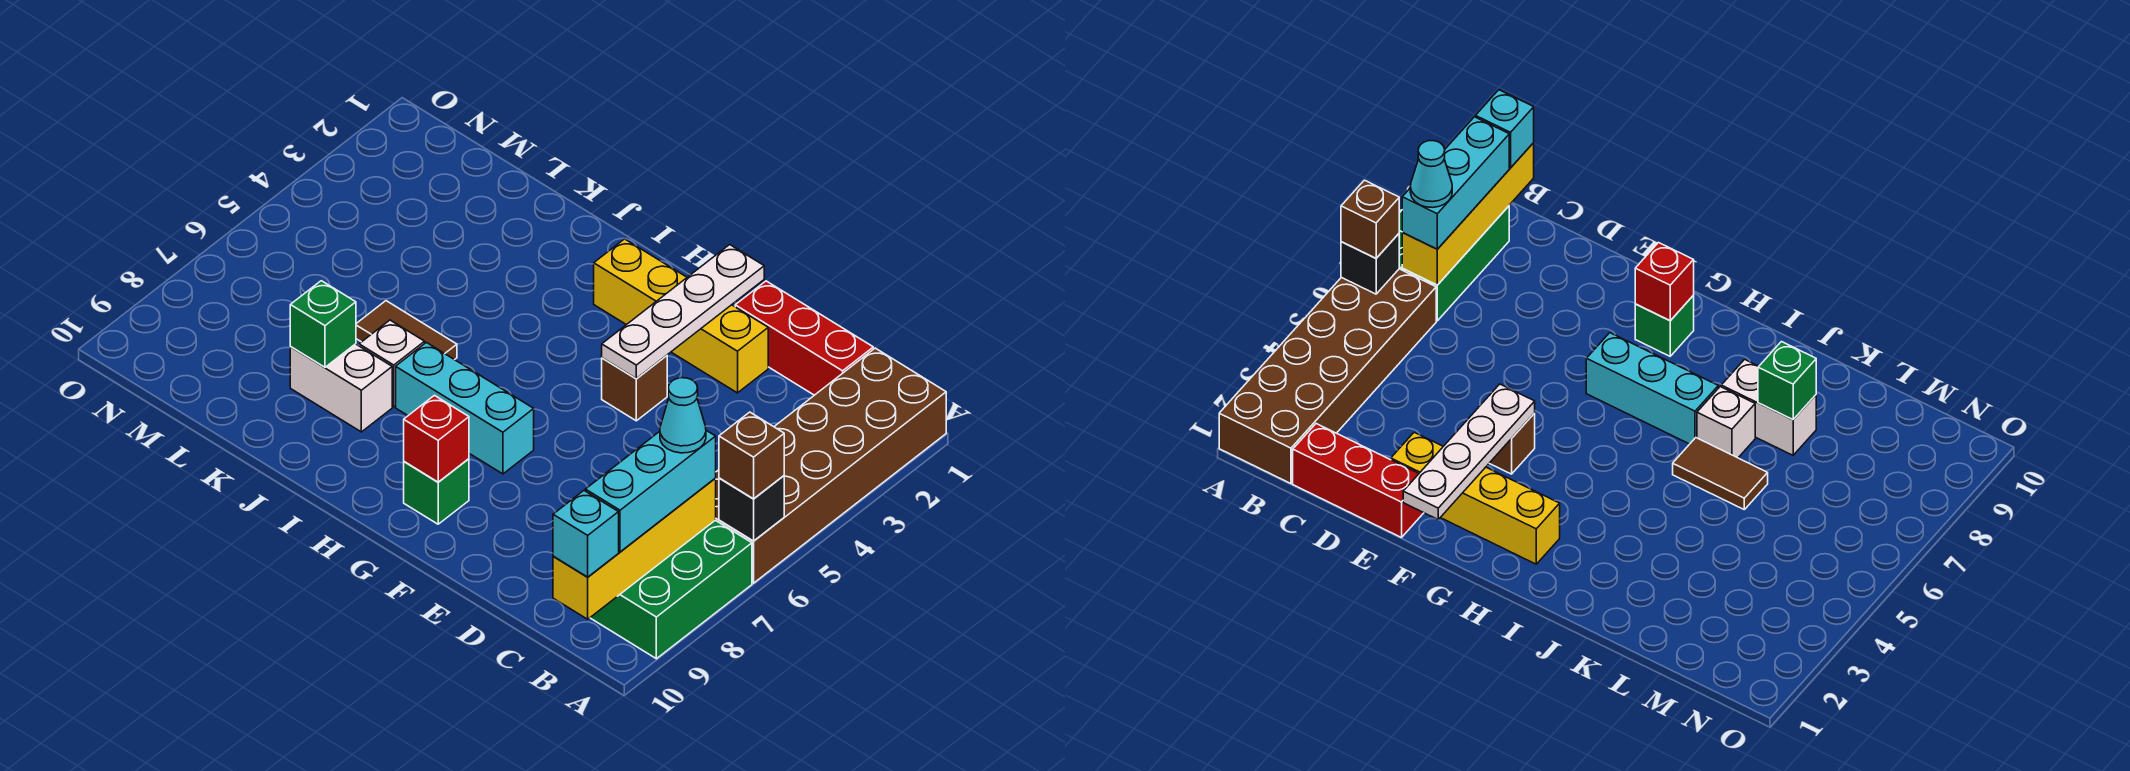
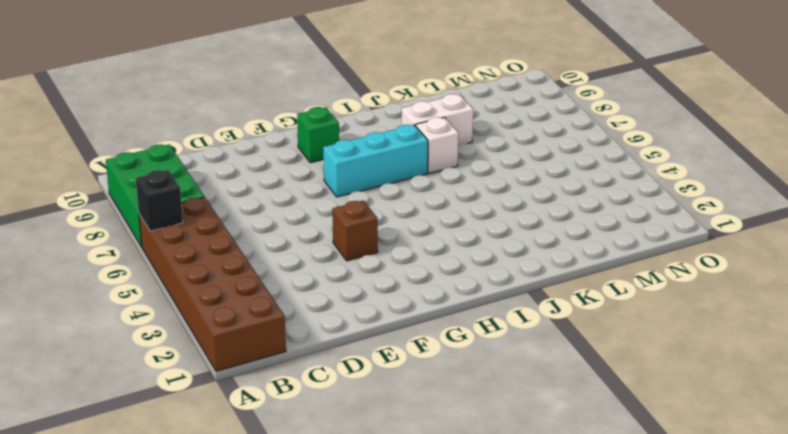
none -> red 1x3 brick [735,281,873,395]
none -> yellow 1x4 brick [594,239,768,393]
none -> brown 1x2 tile [356,301,457,360]

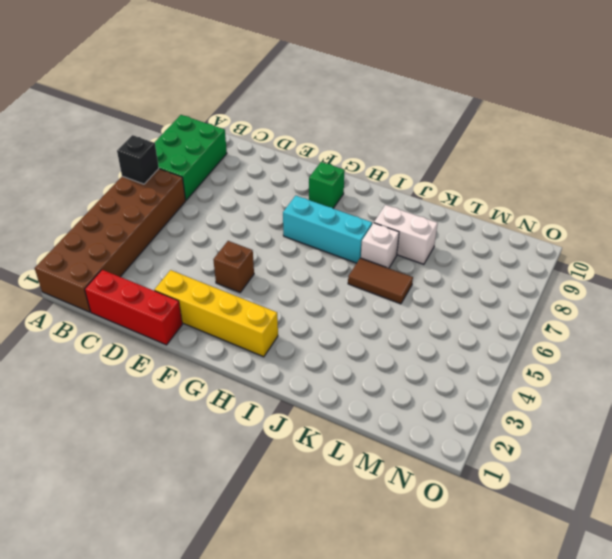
none -> yellow 1x4 brick [553,479,716,619]
none -> white 1x4 plate [602,245,764,379]
none -> red 1x1 brick [404,395,469,482]

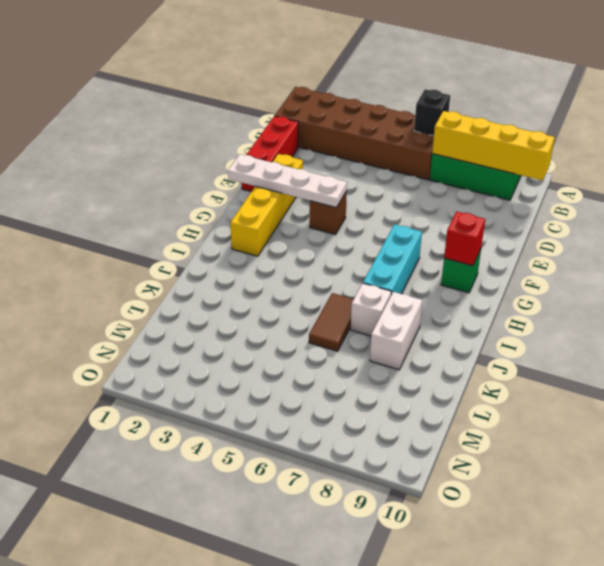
none -> green 1x1 brick [290,281,356,367]
none -> brown 1x1 brick [719,412,784,499]
none -> cyan 1x3 brick [585,430,716,552]

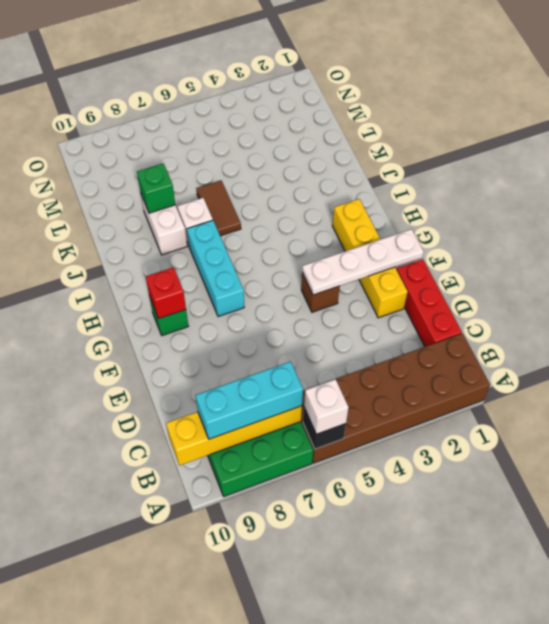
white 1x1 brick [304,379,349,434] -> brown 1x1 brick [719,412,784,499]
none -> cyan 1x1 brick [553,491,619,577]
none -> cyan 1x1 cone [660,378,706,453]

